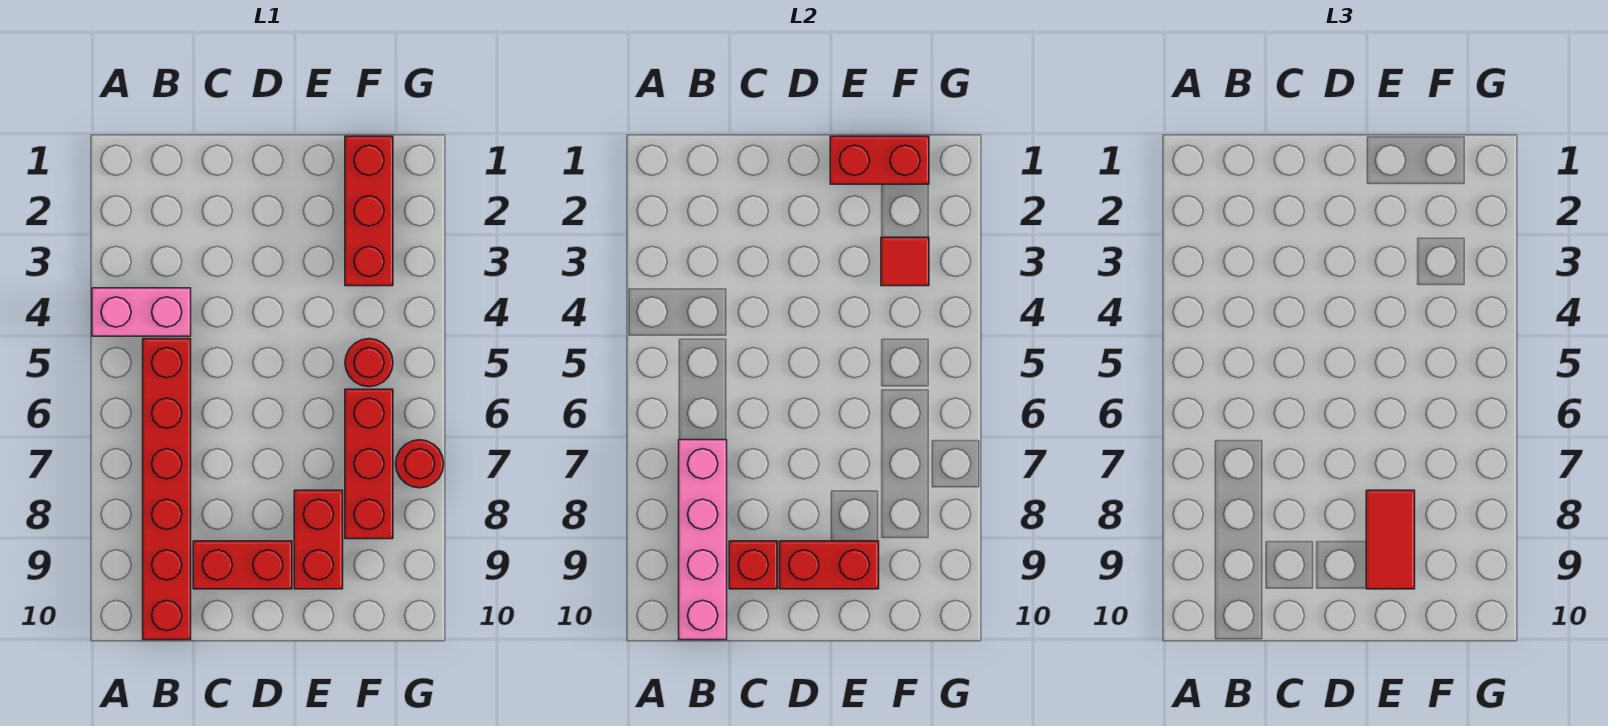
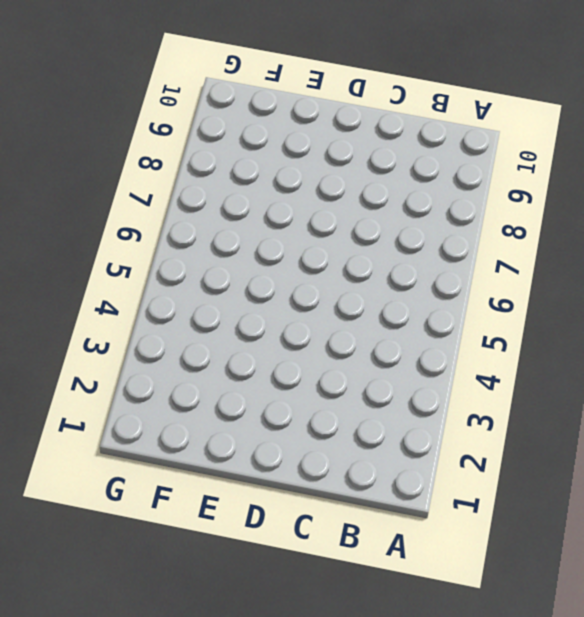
none -> pink 1x2 brick [92,288,191,336]
none -> red 1x6 brick [143,339,191,640]
none -> red 1x2 brick [193,541,292,589]

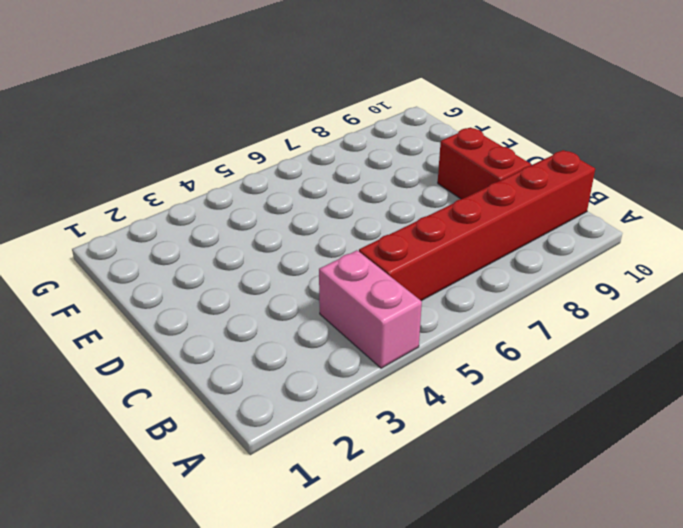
none -> red 1x2 brick [294,490,343,589]
none -> red 1x3 brick [345,136,393,286]
none -> red 1x1 round brick [345,339,393,387]

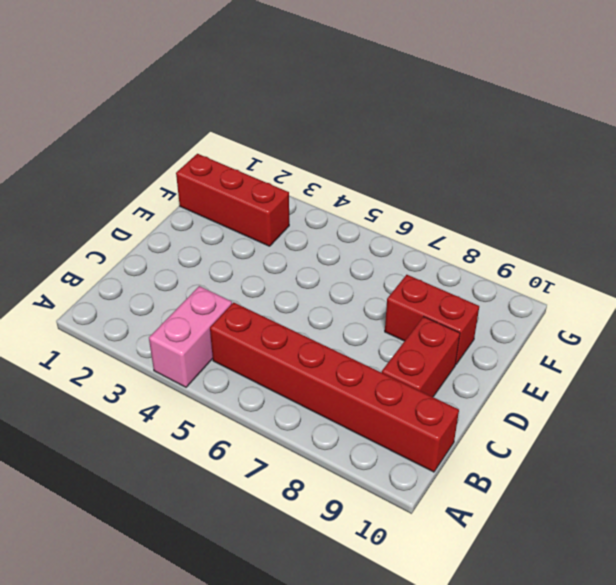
none -> red 1x1 round brick [345,339,393,387]
none -> red 1x3 brick [345,389,393,539]
none -> red 1x1 round brick [396,440,444,488]

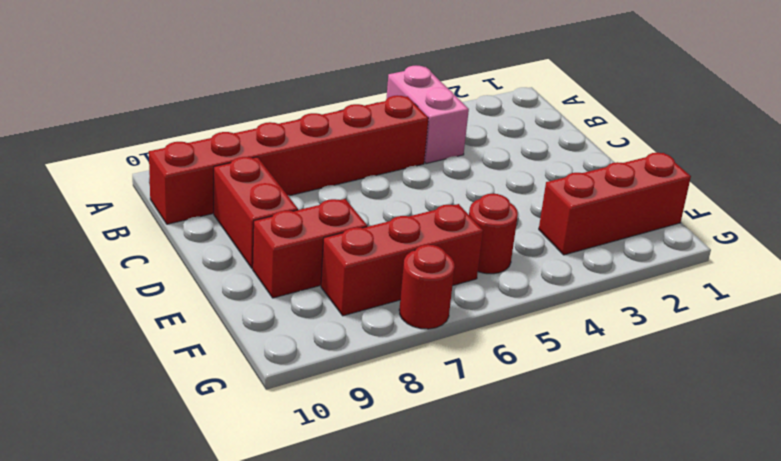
none -> pink 1x4 brick [679,440,727,640]
none -> red 1x1 brick [729,541,777,589]
none -> red 1x2 brick [780,541,879,589]

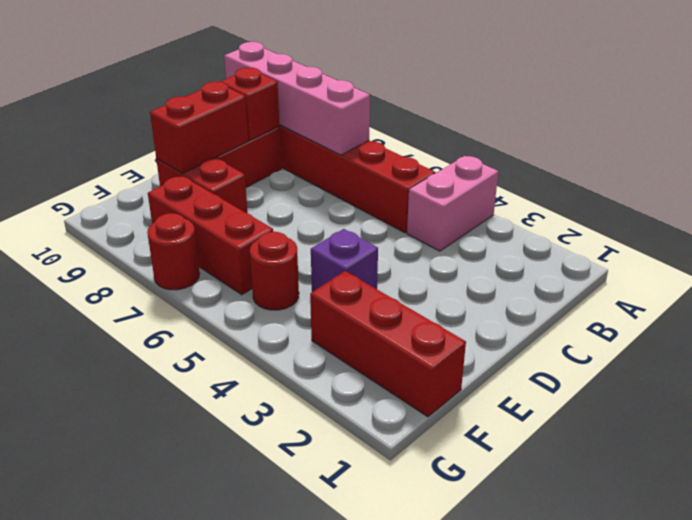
purple 1x1 brick [311,229,378,292] -> none
none -> red 1x2 brick [830,136,929,184]
none -> red 1x1 tile [881,237,929,286]
none -> red 1x2 tile [1366,490,1415,589]

